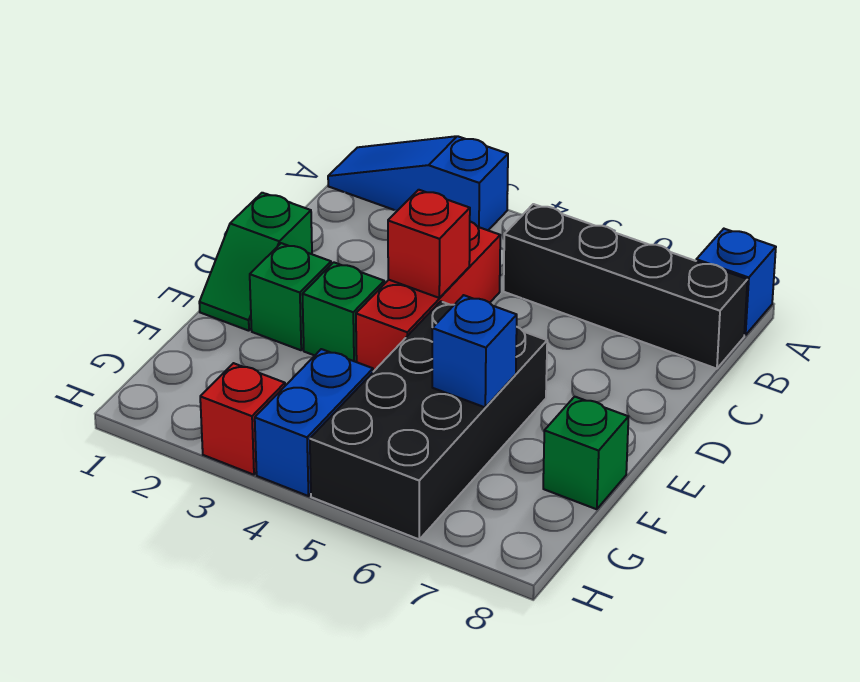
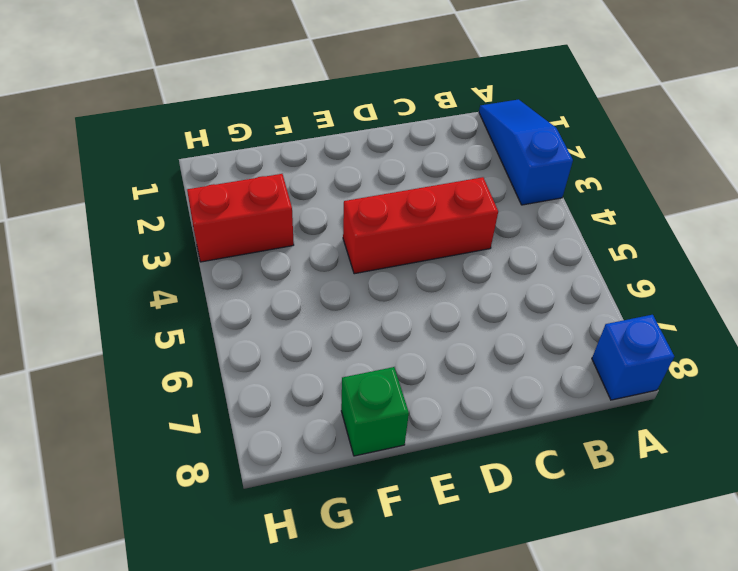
red 1x2 brick [187,174,294,262] -> red 1x1 brick [200,363,285,475]
none -> black 1x4 brick [504,204,747,369]
none -> green 1x2 slope [199,193,312,331]
none -> green 1x1 brick [250,243,331,350]

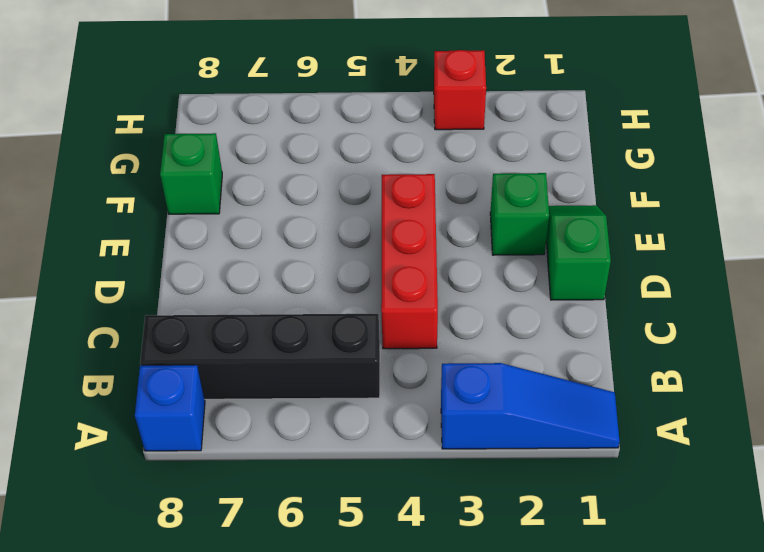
none -> green 1x1 brick [302,262,384,362]
none -> black 2x4 brick [310,301,547,539]
none -> blue 1x2 brick [255,349,373,496]

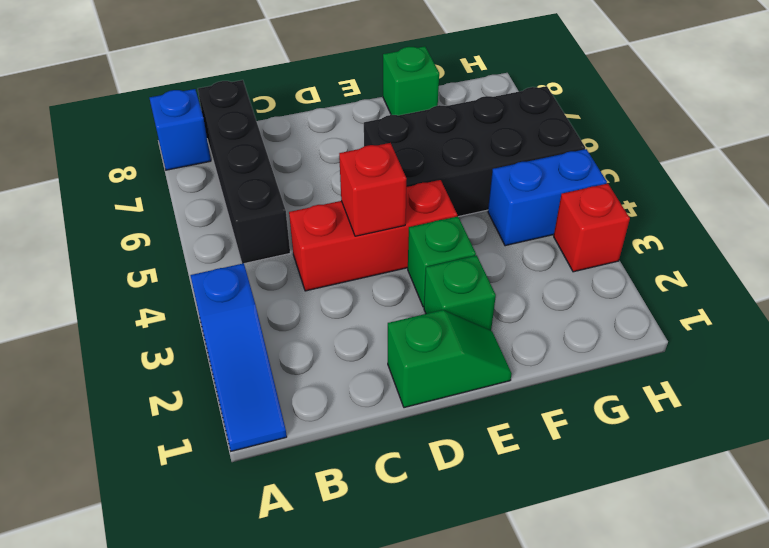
none -> blue 1x1 brick [432,295,517,407]

